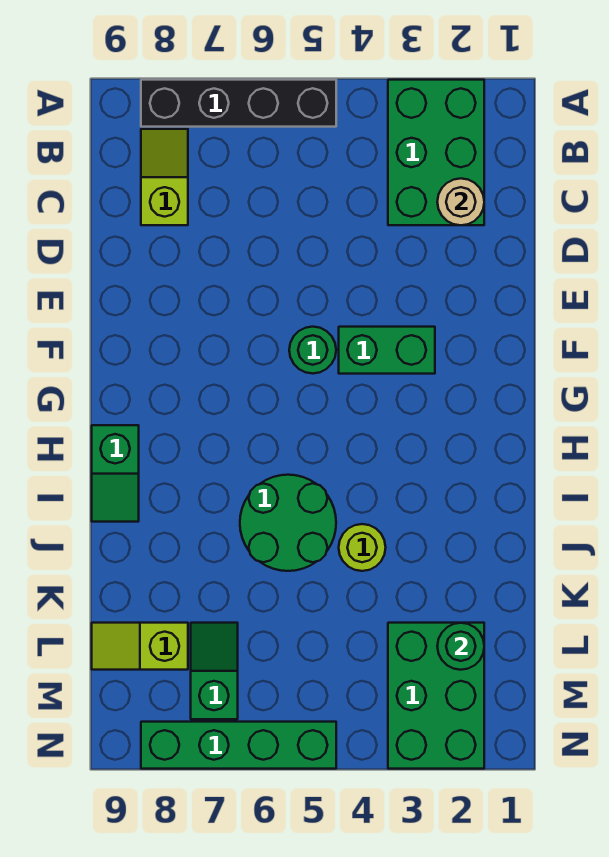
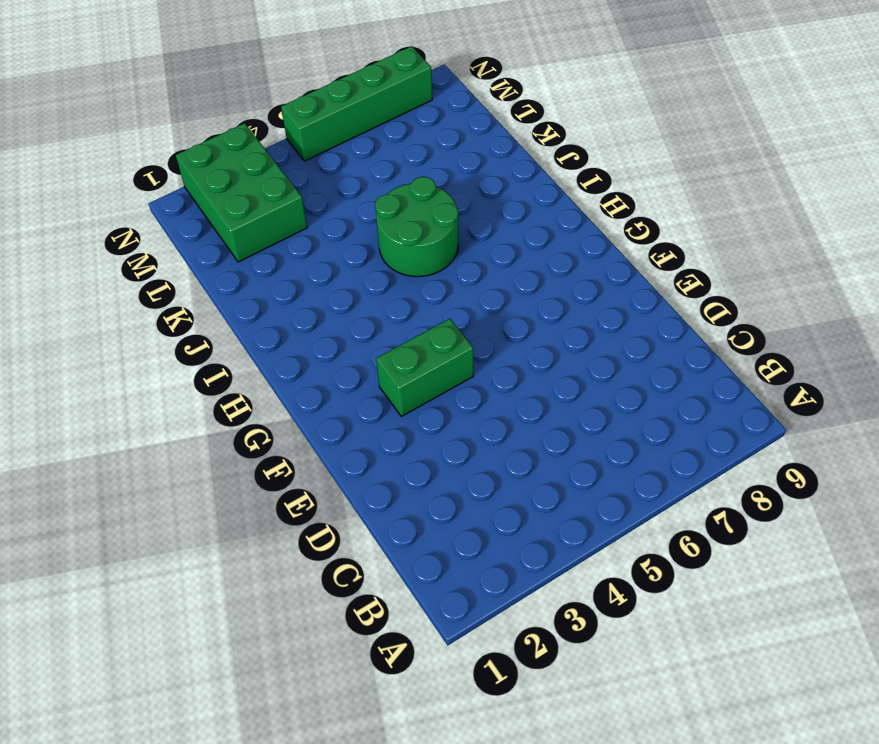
none -> green 2x3 brick [388,80,484,225]
none -> black 1x4 brick [141,80,336,127]
none -> lime 1x2 slope [141,129,188,225]

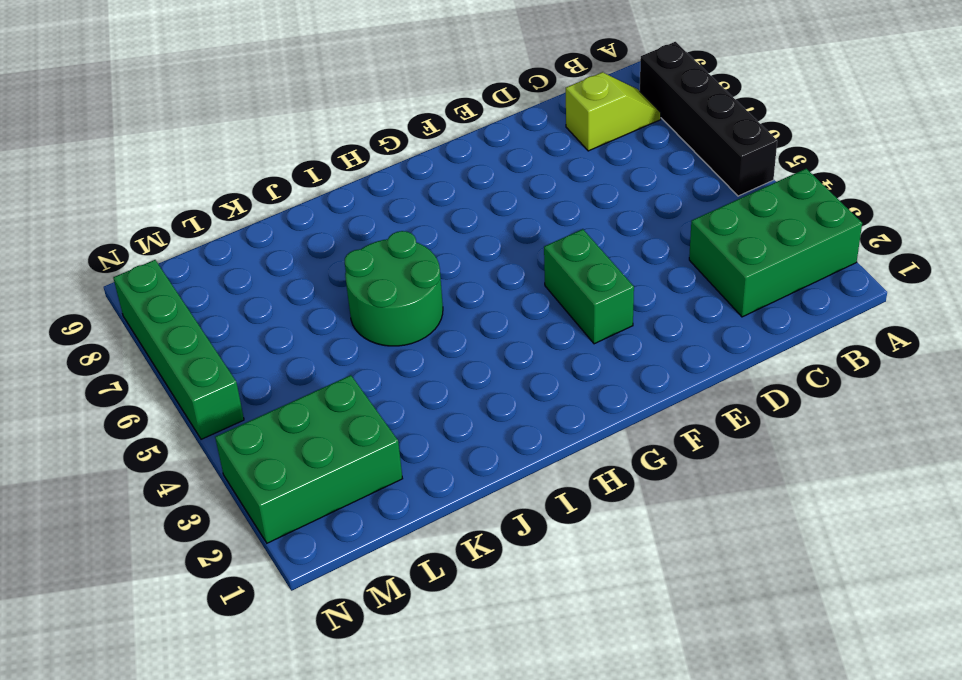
none -> green 1x1 round brick [289,327,336,374]
none -> green 1x2 slope [92,425,139,522]
none -> lime 1x1 round brick [339,524,386,571]

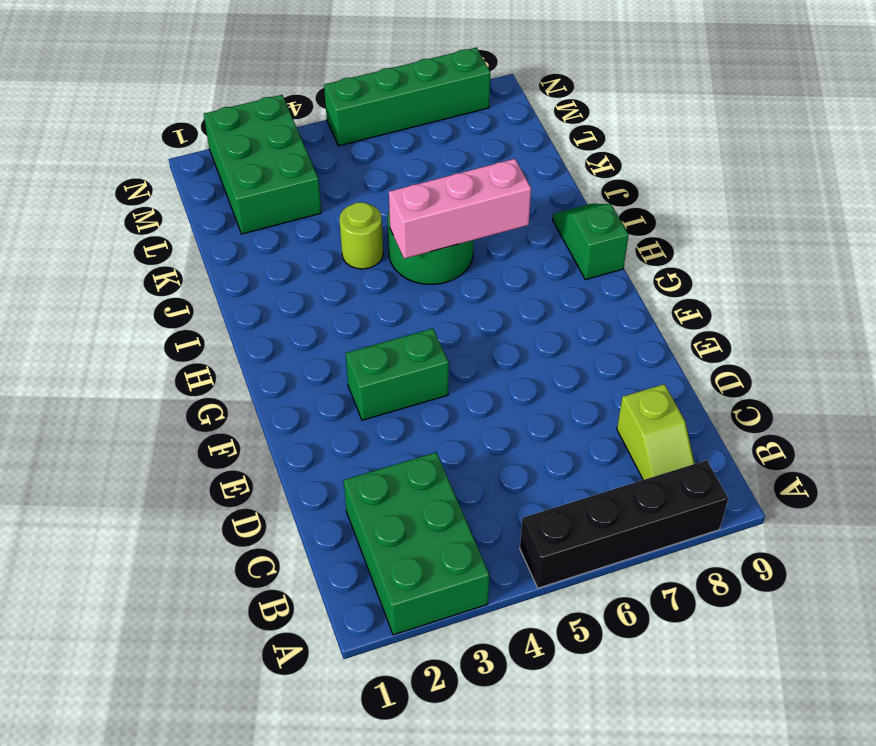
pink 1x3 brick [389,159,531,259] -> none
none -> green 1x1 round brick [289,327,336,374]
none -> green 1x2 slope [191,623,238,719]
none -> lime 1x2 slope [92,623,188,670]

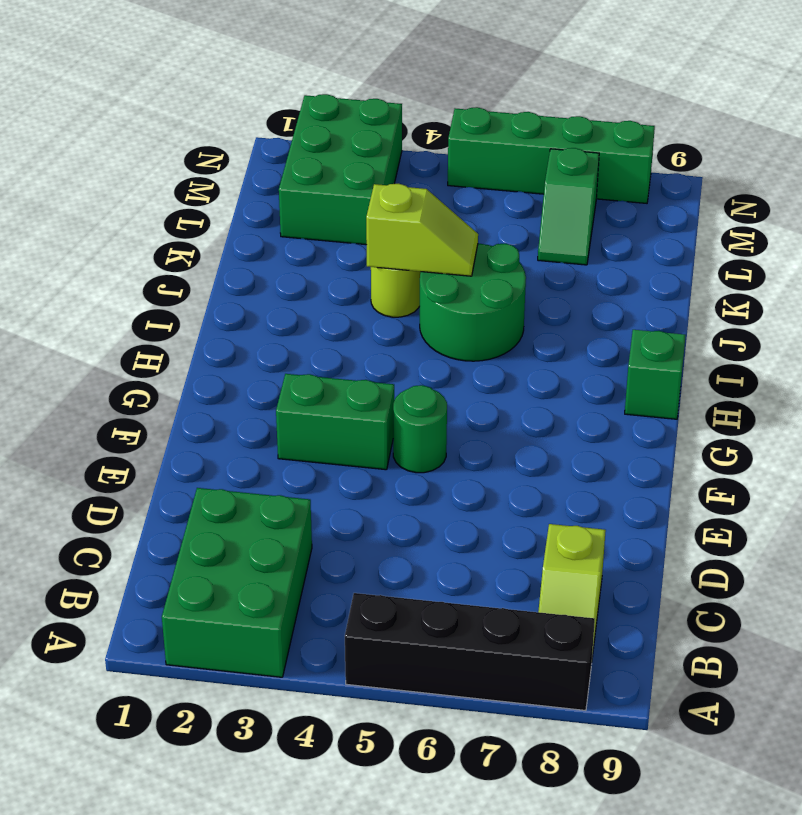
lime 1x2 slope [366,184,478,276] -> lime 1x2 slope moved to [92,623,188,670]
none -> tan 1x1 round brick [437,179,484,225]
none -> green 1x1 round brick [437,623,484,670]

